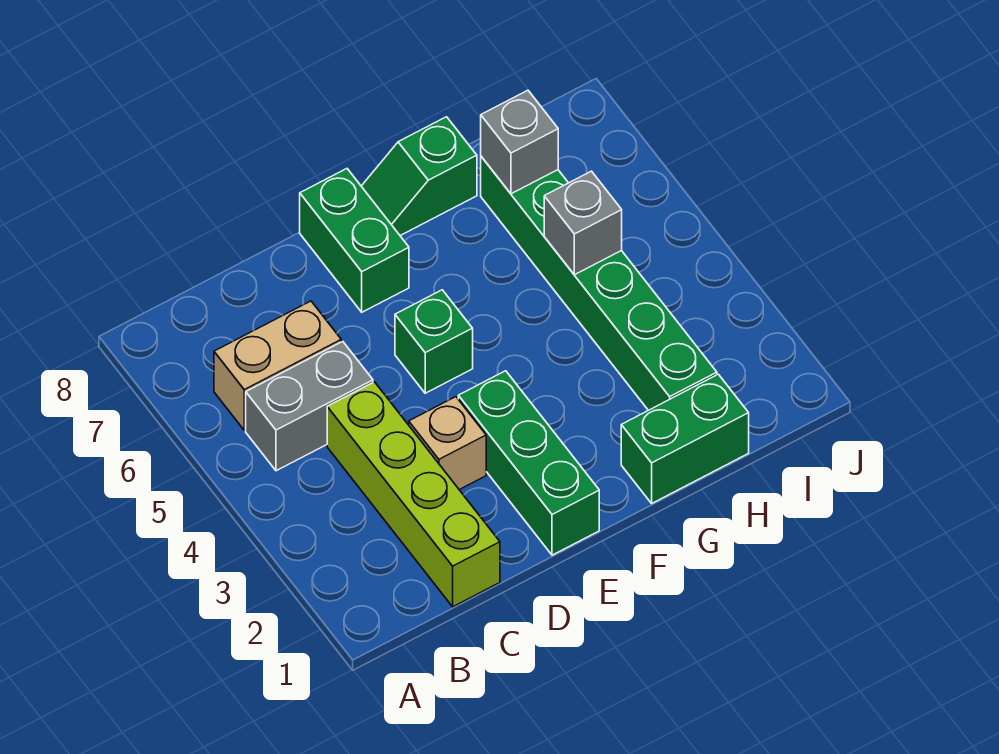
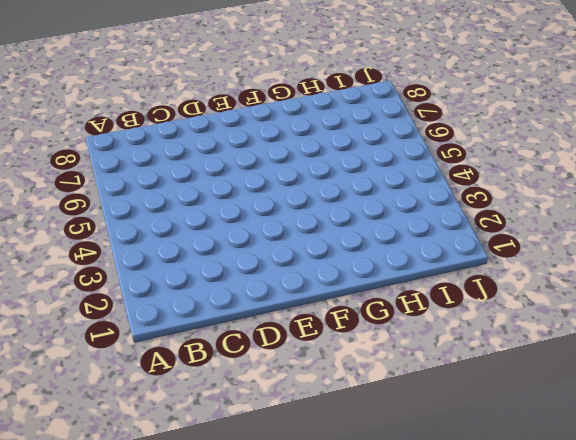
none -> grey 1x2 brick [246,342,373,471]
none -> tan 1x2 brick [214,301,341,430]
none -> lime 1x4 brick [327,382,500,607]

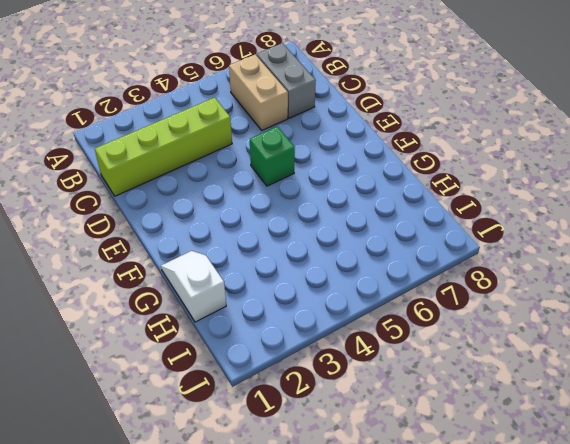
grey 1x2 brick [257,43,316,118] -> grey 1x2 brick moved to [246,342,373,471]
white 1x2 slope [161,251,226,322] -> green 1x2 brick [621,374,749,503]
none -> tan 1x1 brick [409,397,486,490]
none -> green 1x3 brick [458,371,599,555]
none -> green 1x2 brick [300,169,409,312]

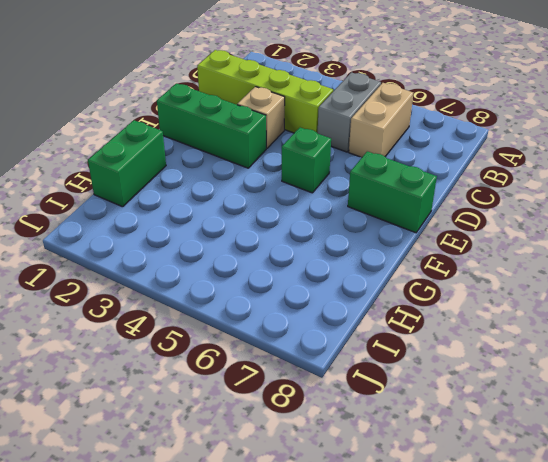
none -> green 1x2 slope [361,117,477,236]
none -> green 1x6 brick [481,157,717,410]
none -> grey 1x1 brick [544,171,622,275]

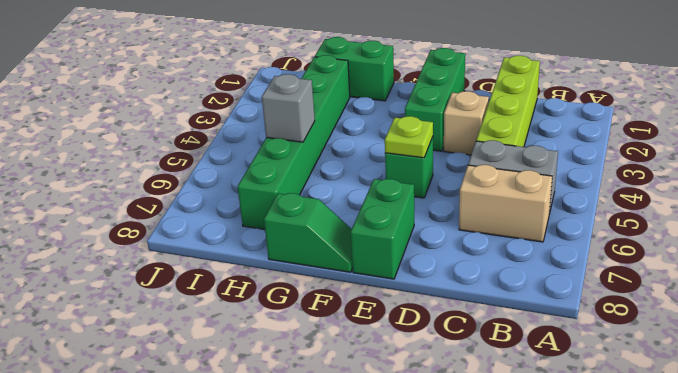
lime 1x1 plate [385,116,433,158] -> none
none -> grey 1x1 brick [481,90,558,194]

